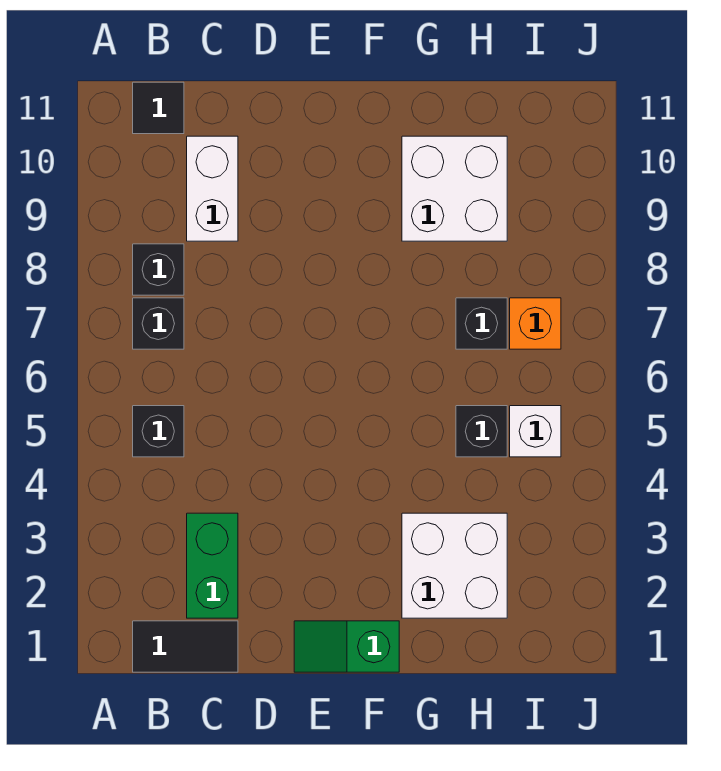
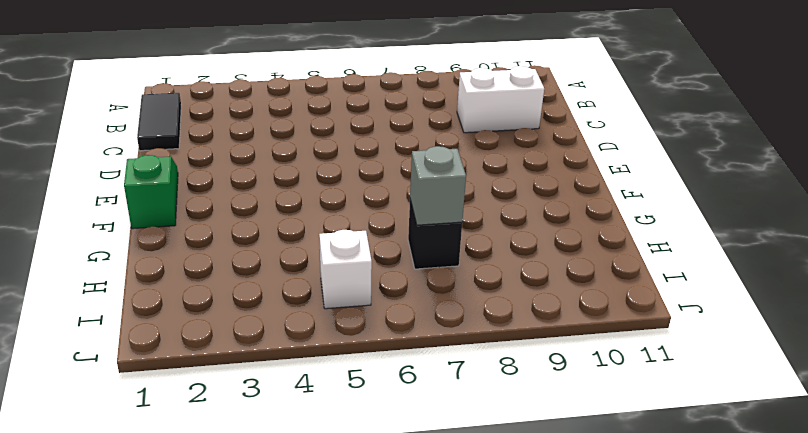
grey 1x1 brick [410,146,466,225] -> none
none -> black 1x1 brick [133,406,184,457]
none -> black 1x1 brick [133,298,184,349]
none -> black 1x1 brick [133,244,184,295]

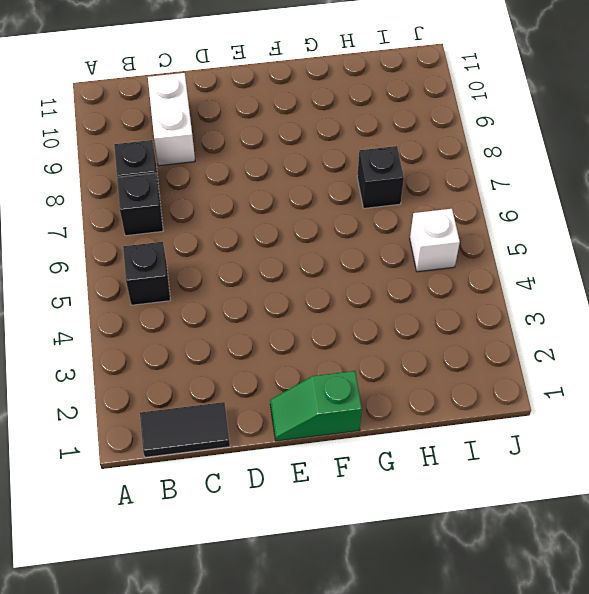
none -> black 1x1 tile [133,82,184,134]
none -> green 1x2 brick [187,513,238,618]
none -> white 2x2 brick [402,513,507,618]

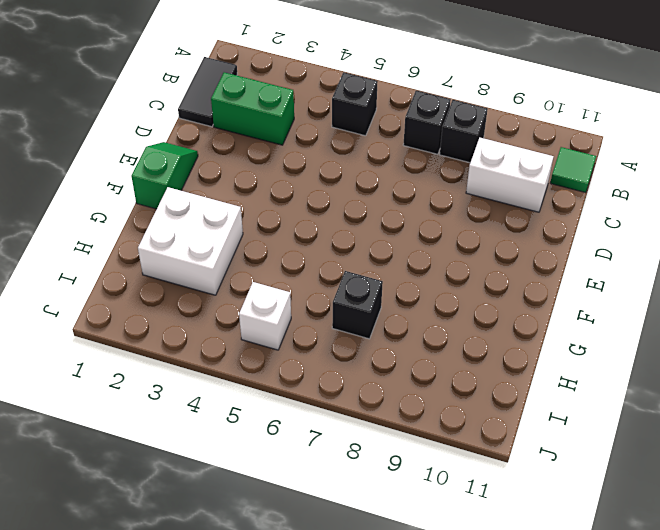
green 1x1 tile [550,147,596,193] -> black 1x1 tile [133,82,184,134]
none -> white 2x2 brick [402,136,507,241]
none -> black 1x1 brick [456,406,507,457]
none -> orange 1x1 brick [510,298,561,349]

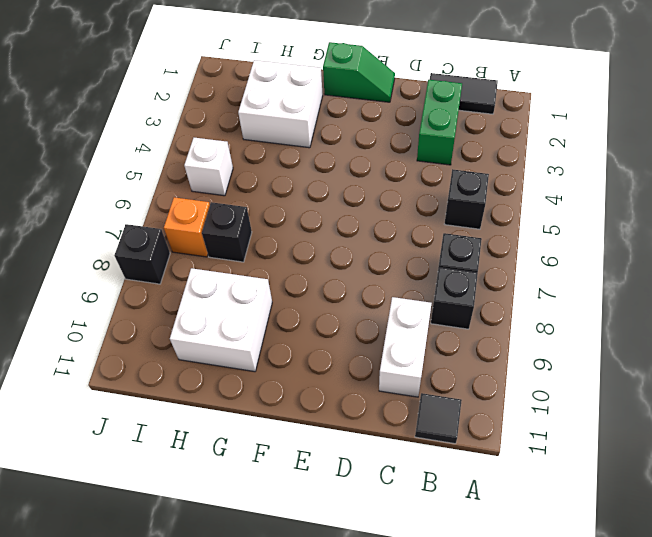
black 1x1 brick [114,224,170,284] -> black 1x1 brick moved to [456,406,507,457]

